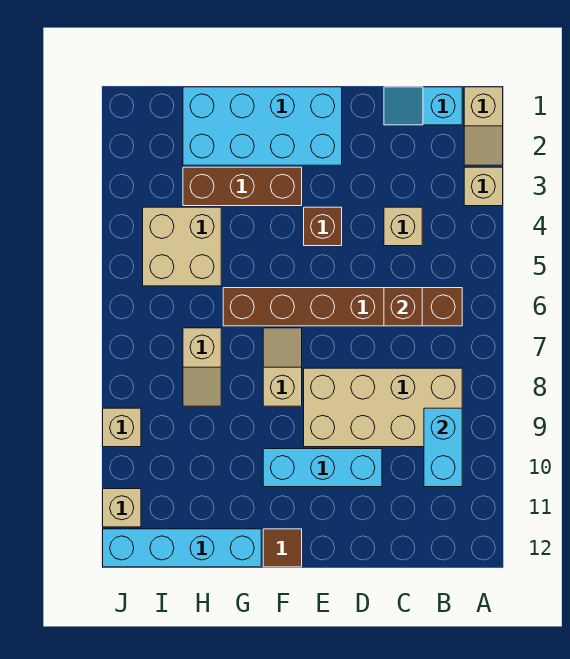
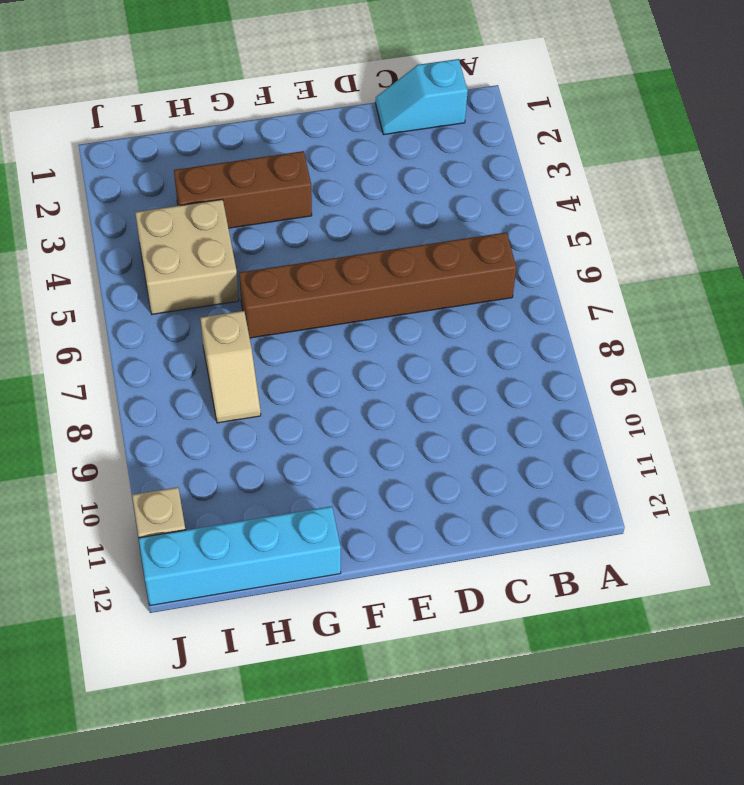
none -> tan 1x2 slope [464,87,503,165]
none -> tan 1x1 brick [464,167,503,206]
none -> tan 2x4 brick [304,368,462,447]

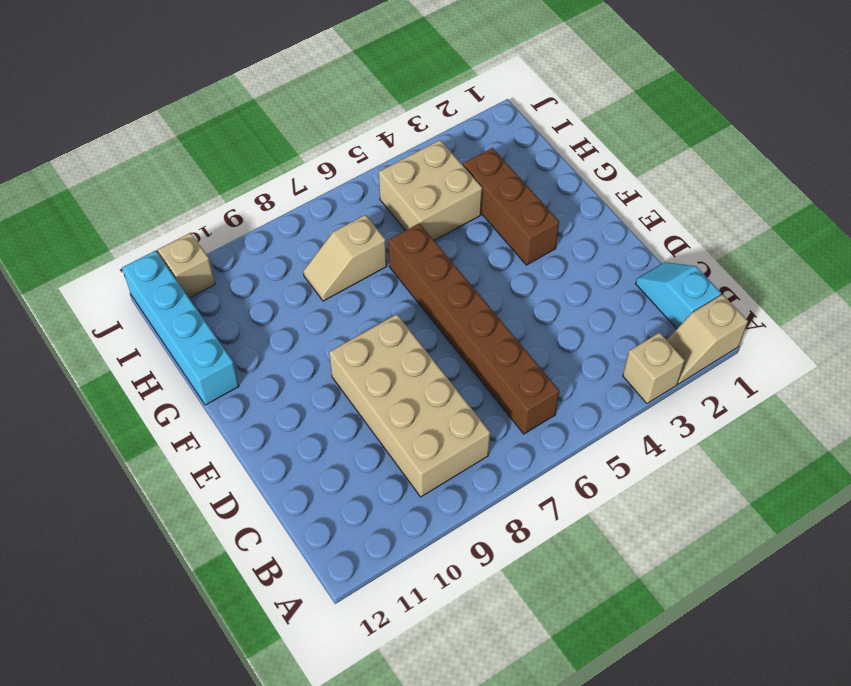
none -> tan 1x1 brick [384,207,422,246]
none -> cyan 1x3 brick [263,449,382,487]
none -> cyan 2x4 brick [183,87,342,165]

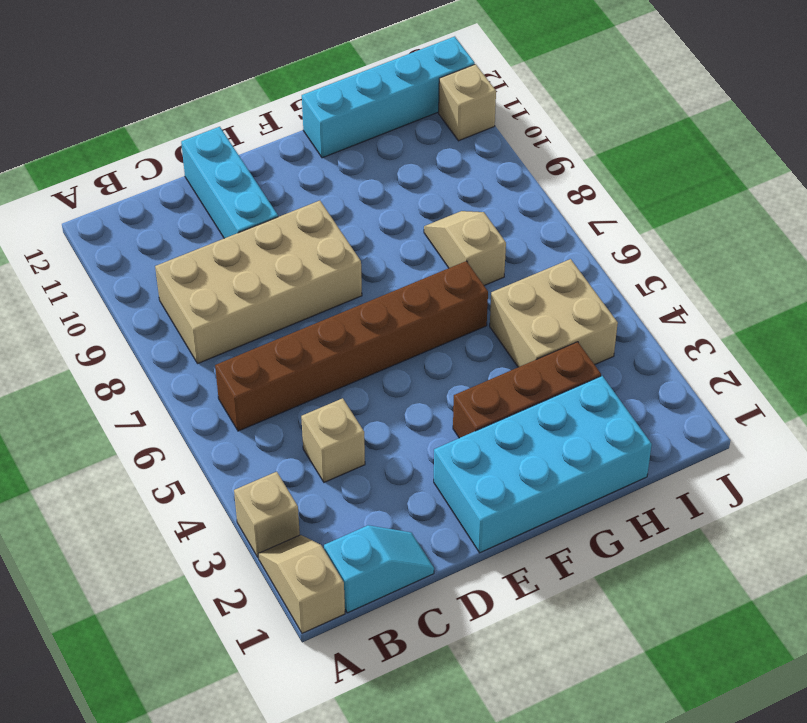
cyan 1x3 brick [181,127,278,238] -> cyan 1x3 brick turned to [263,449,382,487]
none -> brown 1x1 brick [304,207,342,246]
none -> tan 1x2 slope [263,328,302,406]
none -> brown 1x1 tile [263,529,302,567]

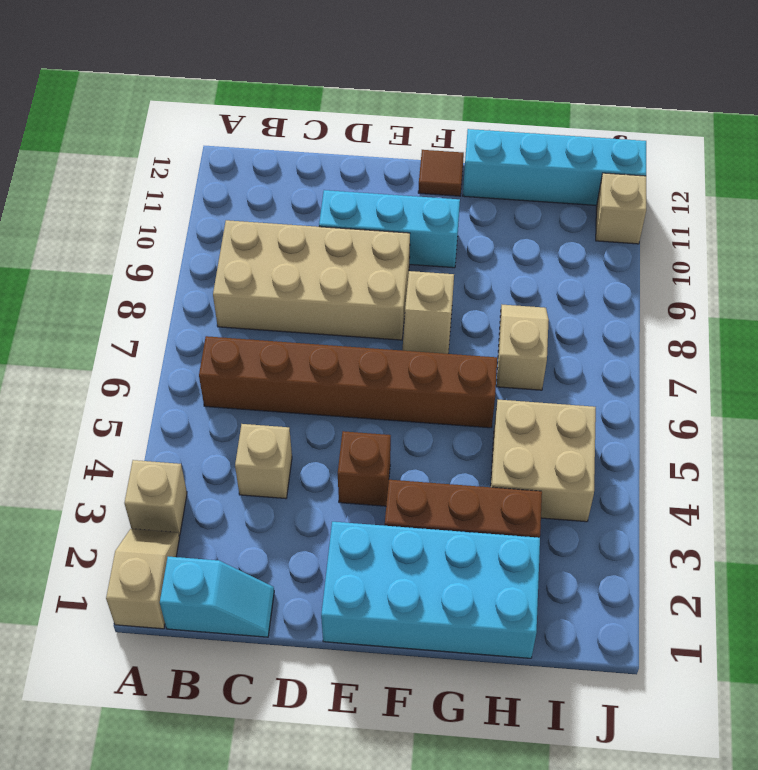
none -> tan 1x1 brick [103,408,141,447]
none -> cyan 1x2 brick [424,408,462,487]
none -> brown 1x1 brick [384,288,422,326]

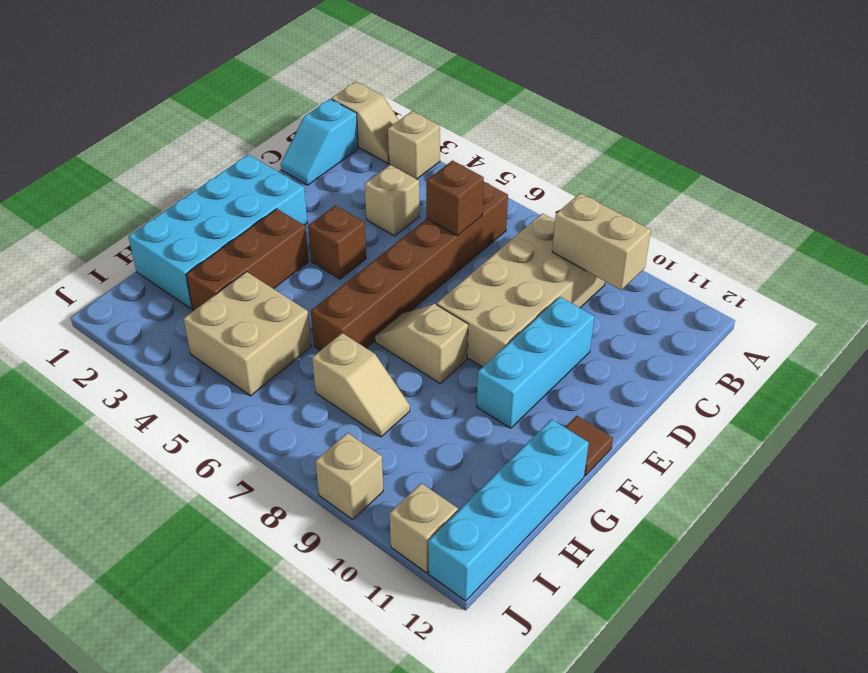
tan 1x2 brick [552,193,651,290] -> cyan 1x2 brick [424,408,462,487]

